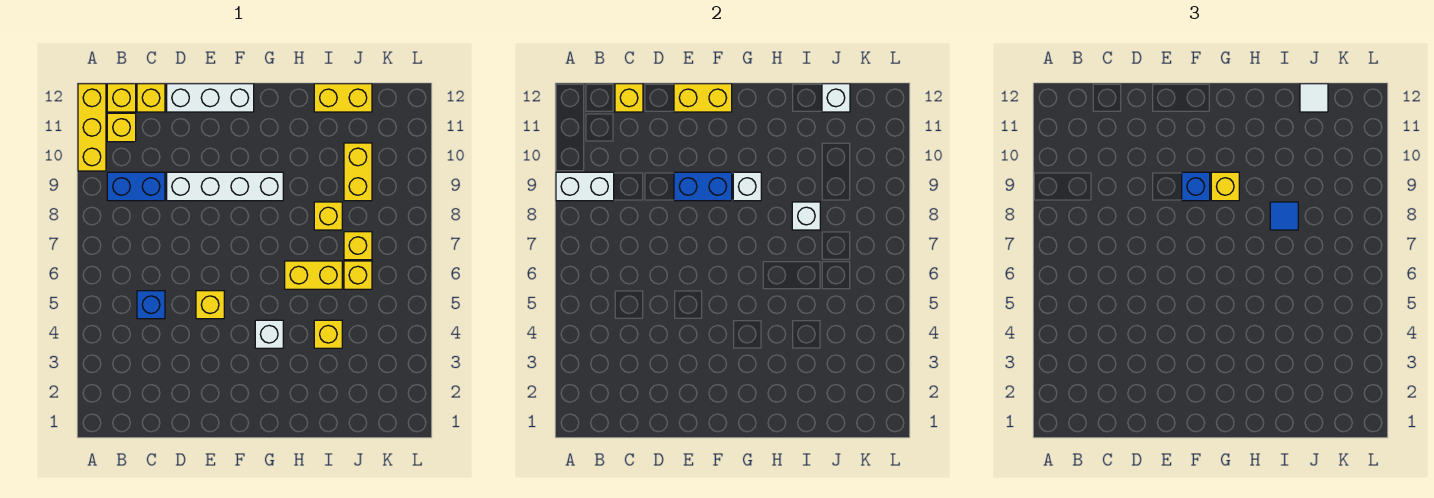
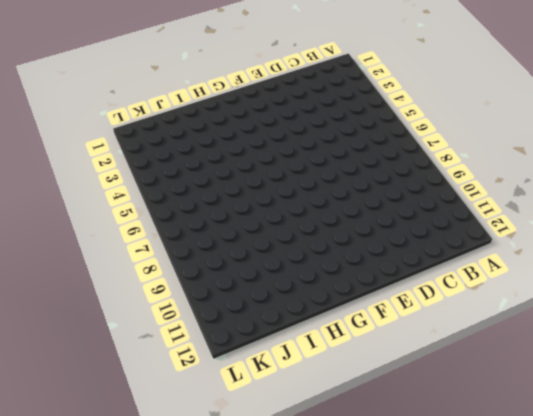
none -> yellow 1x3 brick [78,84,106,171]
none -> blue 1x2 brick [107,172,165,201]
none -> yellow 1x1 brick [107,113,136,142]

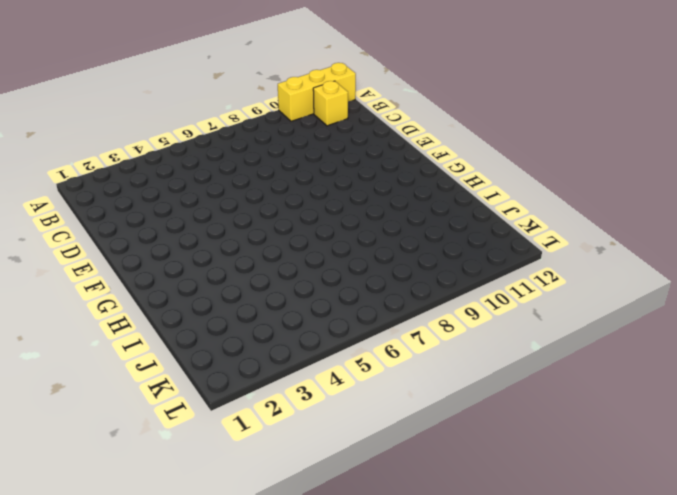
none -> blue 1x2 brick [107,172,165,201]
none -> yellow 1x1 brick [107,84,136,112]
none -> blue 1x1 brick [137,291,165,319]

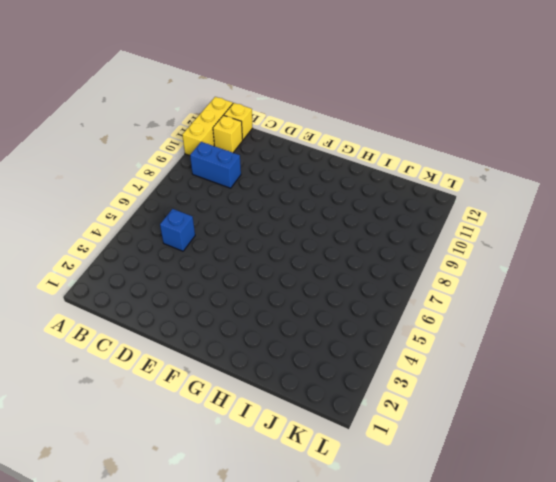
none -> yellow 1x1 brick [137,84,165,112]
none -> white 1x4 brick [167,172,283,201]
none -> white 1x3 brick [167,84,254,112]

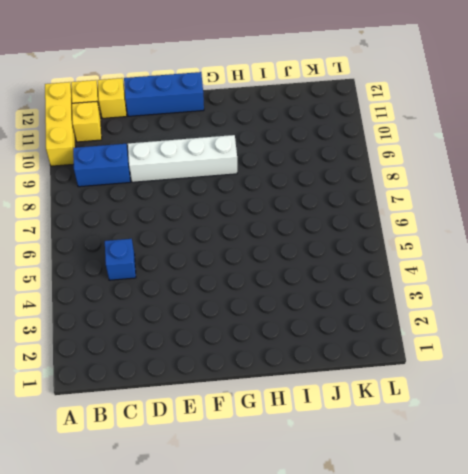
blue 1x3 brick [124,72,204,116] -> white 1x3 brick [167,84,254,112]
none -> yellow 1x1 brick [196,291,224,319]
none -> white 1x1 brick [255,320,283,348]
none -> yellow 1x2 brick [285,261,342,289]

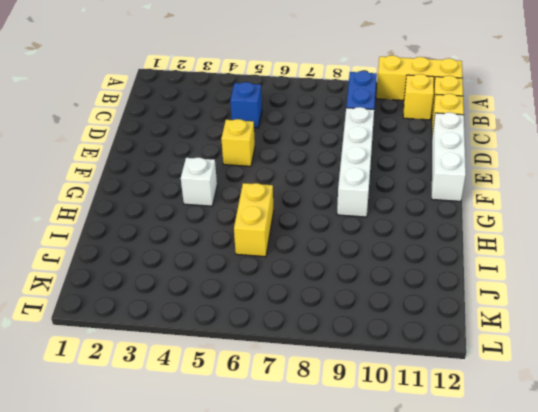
none -> yellow 1x1 brick [314,320,342,348]
none -> yellow 1x1 brick [314,202,342,230]
none -> yellow 1x2 brick [314,84,372,112]

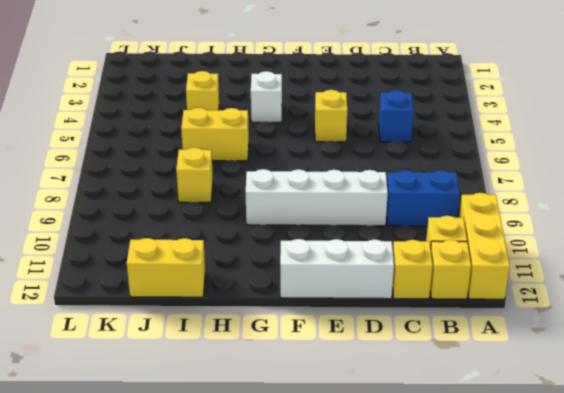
none -> yellow 1x1 brick [344,261,372,289]
none -> yellow 1x1 brick [344,232,372,260]
none -> yellow 1x2 brick [344,143,372,201]

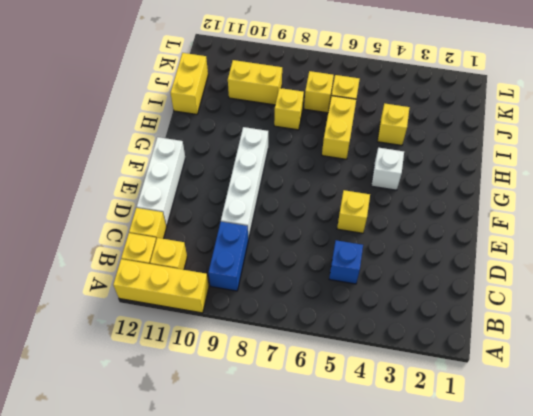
none -> white 1x2 brick [556,172,614,201]
none -> yellow 1x1 brick [615,84,643,112]
none -> blue 1x2 brick [674,172,732,201]

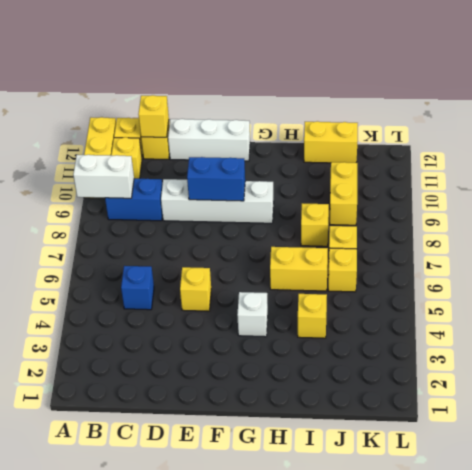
none -> yellow 1x2 brick [674,84,732,112]
none -> white 1x1 brick [733,172,761,201]
none -> white 1x1 brick [792,202,820,230]

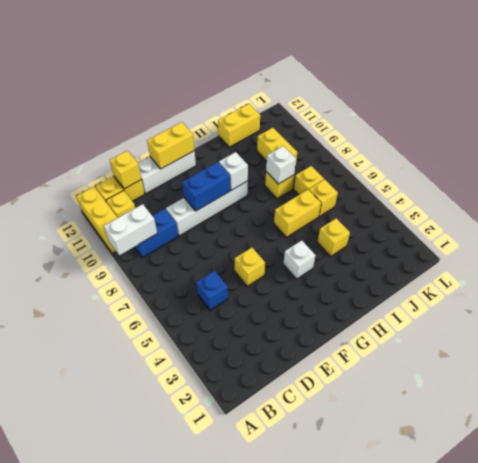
none -> white 1x1 brick [822,84,850,112]
none -> blue 1x1 brick [1182,172,1210,201]
none -> yellow 1x1 brick [1211,172,1239,201]

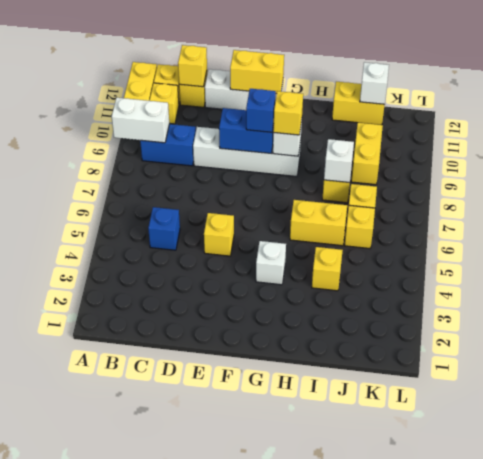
none -> blue 1x1 tile [1270,202,1298,230]
none -> white 1x1 tile [1300,84,1328,112]

